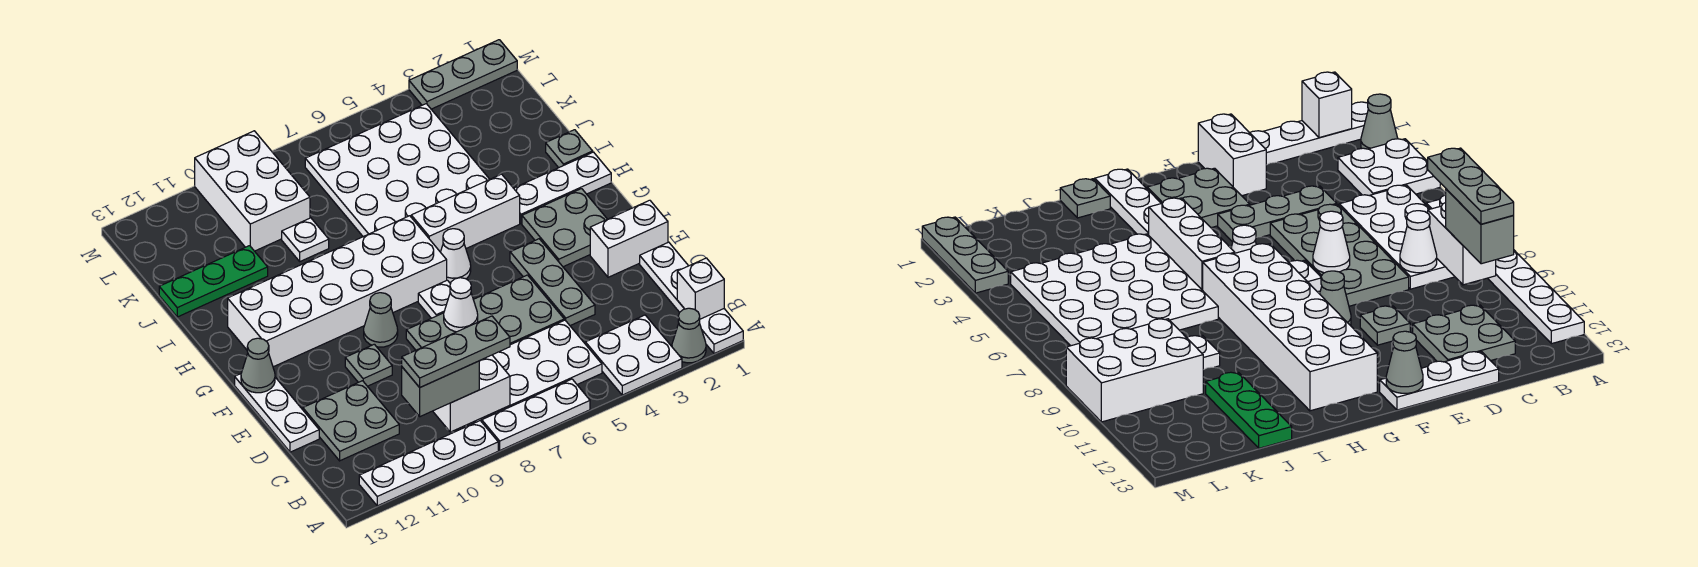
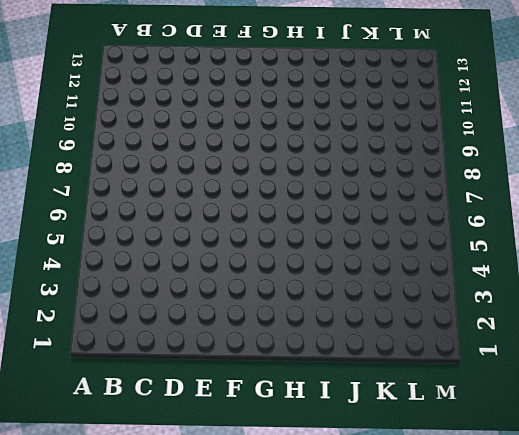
none -> white 1x4 plate [640,242,743,354]
none -> grey 1x1 cone [672,308,706,363]
none -> white 2x2 plate [585,315,682,395]
none -> white 1x3 plate [482,379,590,450]

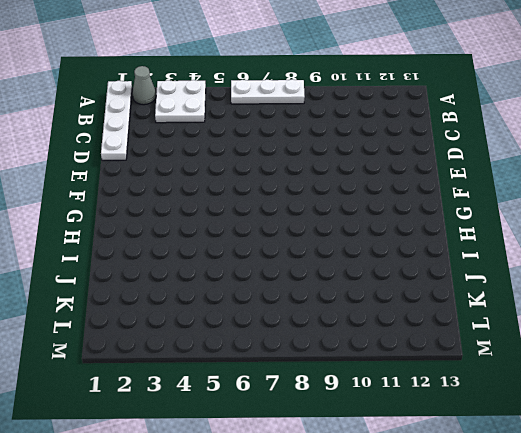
none -> white 1x4 plate [359,421,498,506]
none -> white 2x4 plate [475,320,602,422]
none -> grey 2x2 plate [303,381,399,461]
none -> grey 1x3 plate [510,239,595,326]

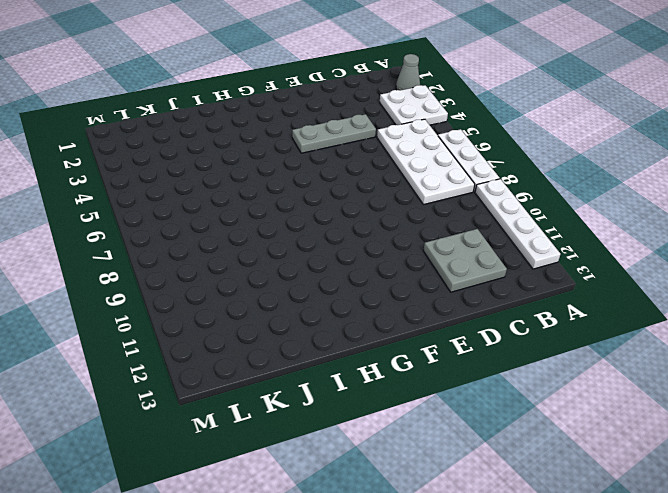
none -> white 1x4 plate [640,242,743,354]
none -> grey 2x4 plate [406,275,564,350]
none -> white 1x3 plate [235,374,319,452]
none -> white 1x2 brick [590,200,668,277]

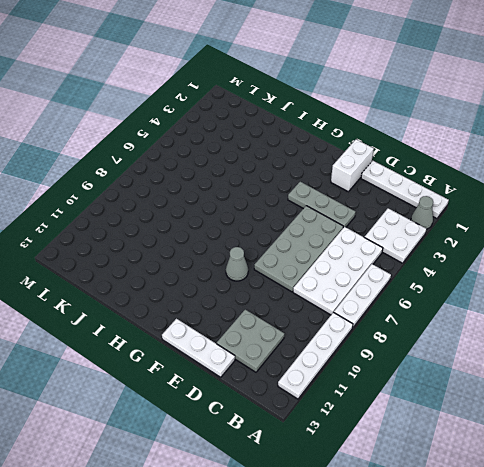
none -> grey 1x1 plate [345,344,392,386]
none -> grey 2x2 plate [522,189,607,267]
none -> white 1x1 plate [418,280,450,318]
none -> white 1x1 cone [441,229,471,283]

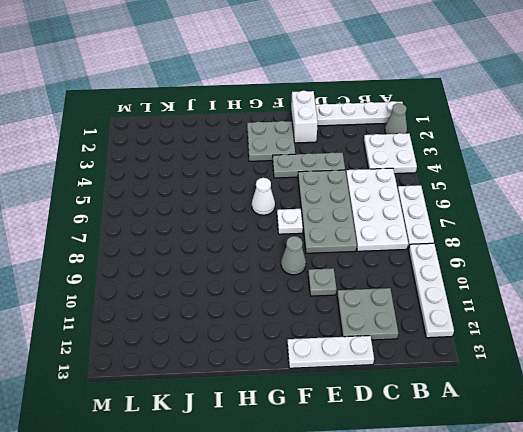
none -> white 2x6 brick [228,216,447,367]
none -> white 1x3 plate [514,152,611,224]
none -> white 1x3 brick [411,174,520,252]
none -> grey 1x1 plate [546,130,593,168]

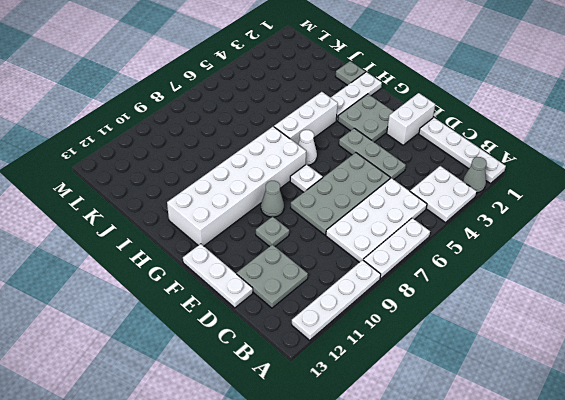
none -> white 4x4 plate [305,104,490,237]
none -> white 1x1 plate [282,218,329,261]
none -> green 1x3 plate [159,246,268,317]
none -> white 2x3 brick [195,131,310,251]

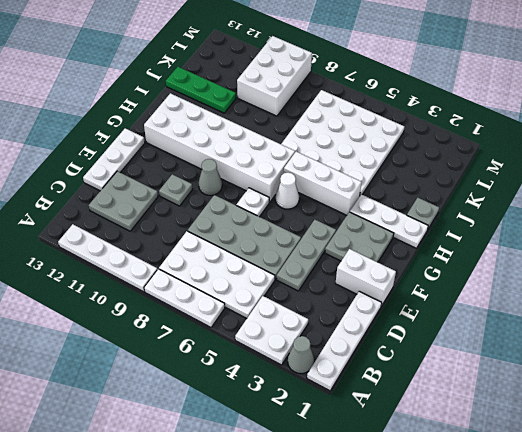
none -> white 1x1 plate [282,218,329,261]
none -> grey 1x3 plate [409,40,517,109]
none -> white 1x1 brick [677,258,724,319]
none -> white 1x2 brick [433,355,510,432]

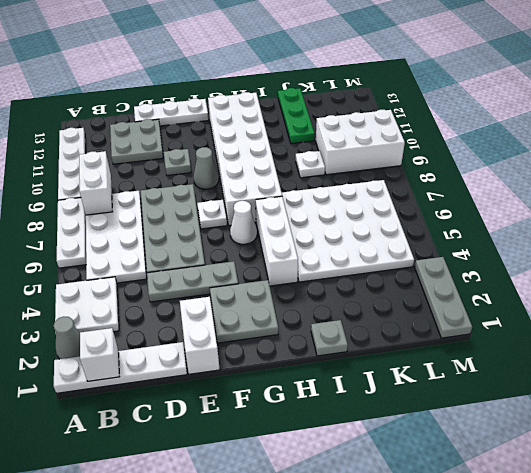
none -> white 1x3 plate [514,152,611,224]
none -> white 1x1 cone [1400,211,1437,273]
none -> white 1x1 cone [444,278,478,332]
none -> grey 1x1 cone [241,338,275,393]

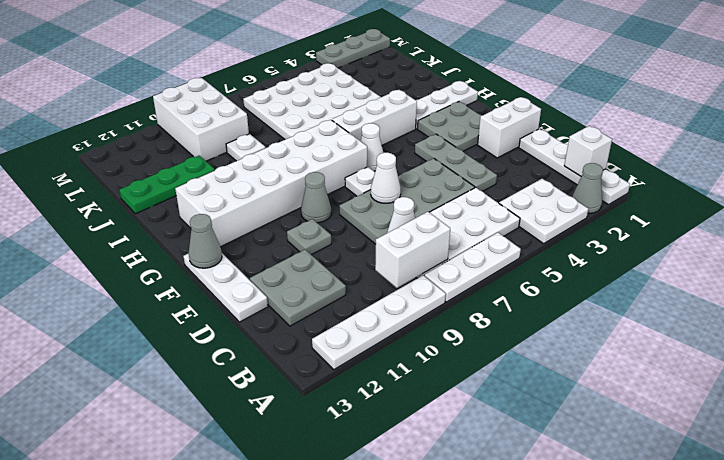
none -> grey 1x1 plate [546,130,593,168]
none -> grey 1x2 brick [402,361,479,417]
none -> grey 1x3 plate [402,316,510,387]

